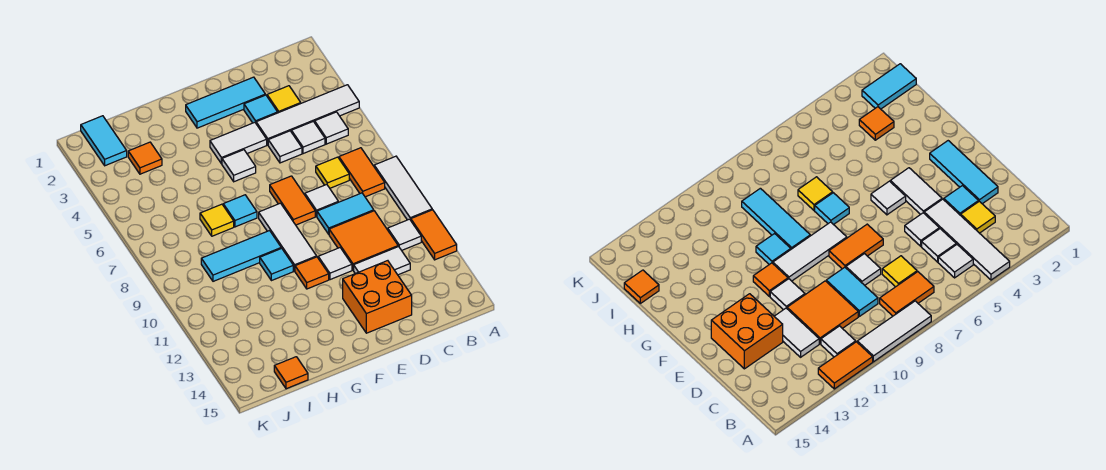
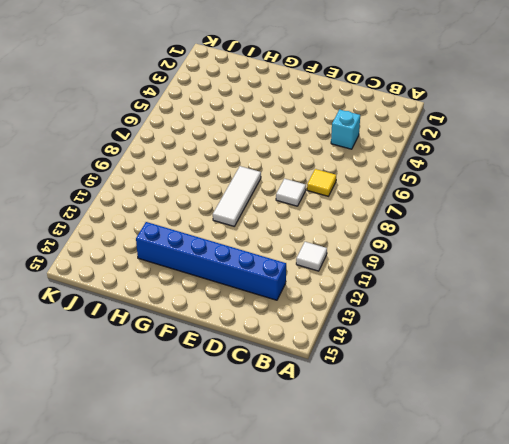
cyan 1x1 brick [331,110,360,149] -> white 1x4 tile [256,85,359,145]
blue 1x6 brick [136,222,286,300] -> orange 2x2 brick [343,261,412,333]
none -> white 1x3 tile [374,156,432,220]
none -> orange 1x2 tile [411,210,457,260]
none -> white 1x1 tile [315,112,348,144]
none -> orange 1x2 tile [339,148,385,197]

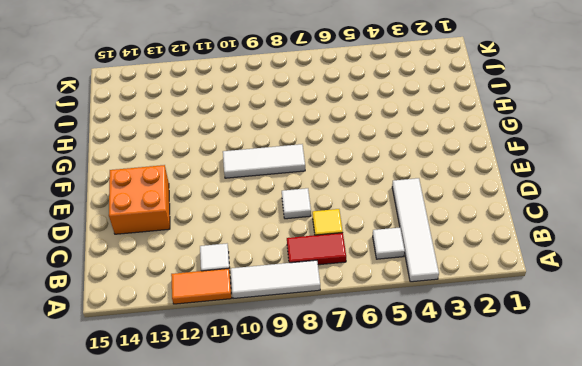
red 1x2 tile [287,233,346,265] -> orange 1x2 tile [339,148,385,197]
none -> yellow 1x1 tile [267,86,301,113]
none -> white 1x1 tile [291,121,325,154]
none -> cyan 1x2 tile [317,193,374,234]
none -> orange 2x2 tile [329,211,398,270]

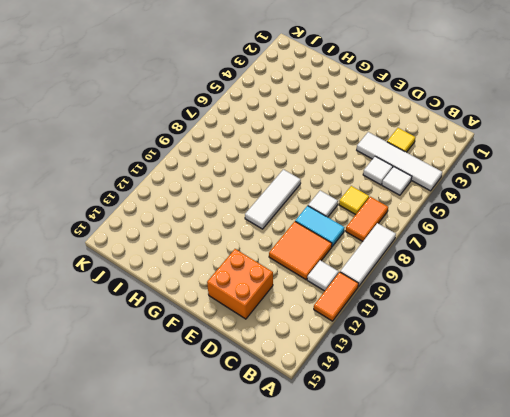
none -> white 1x2 tile [354,247,410,275]
none -> cyan 1x3 tile [186,77,265,128]
none -> cyan 1x1 tile [244,95,278,123]
none -> white 1x1 tile [268,131,302,163]

